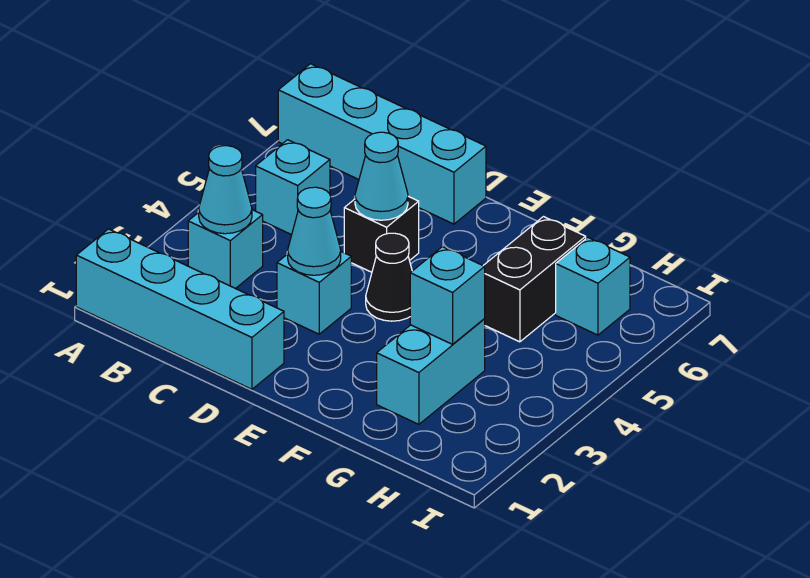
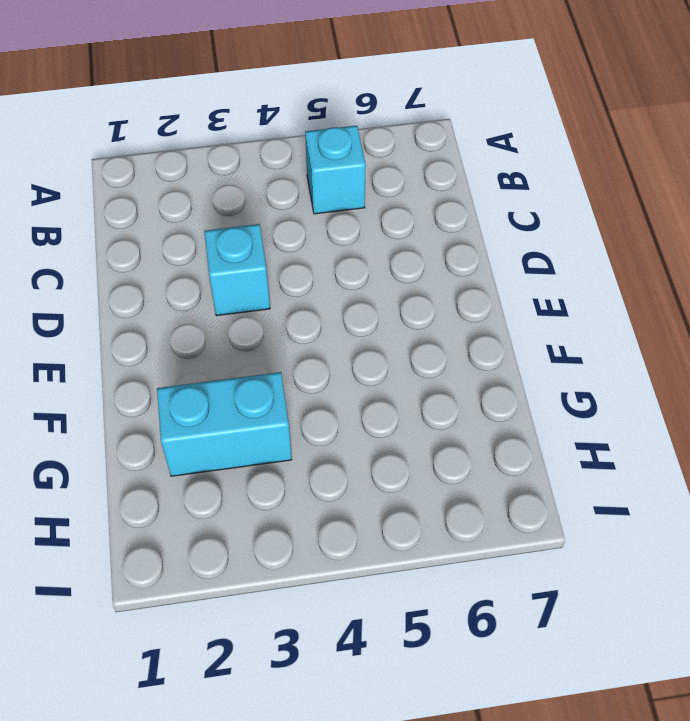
none -> cyan 1x4 brick [76,229,284,389]
none -> cyan 1x4 brick [278,64,486,224]
none -> cyan 1x1 brick [188,210,263,289]

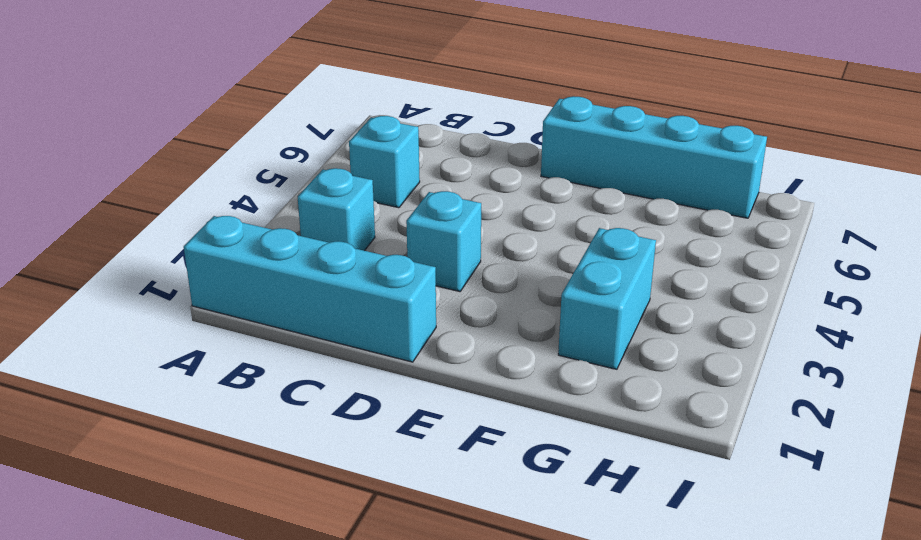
cyan 1x4 brick [541,96,767,218] -> cyan 1x4 brick moved to [278,64,486,224]
none -> black 1x1 brick [344,196,419,272]
none -> black 1x1 cone [366,233,412,321]
none -> black 1x2 brick [483,217,586,342]

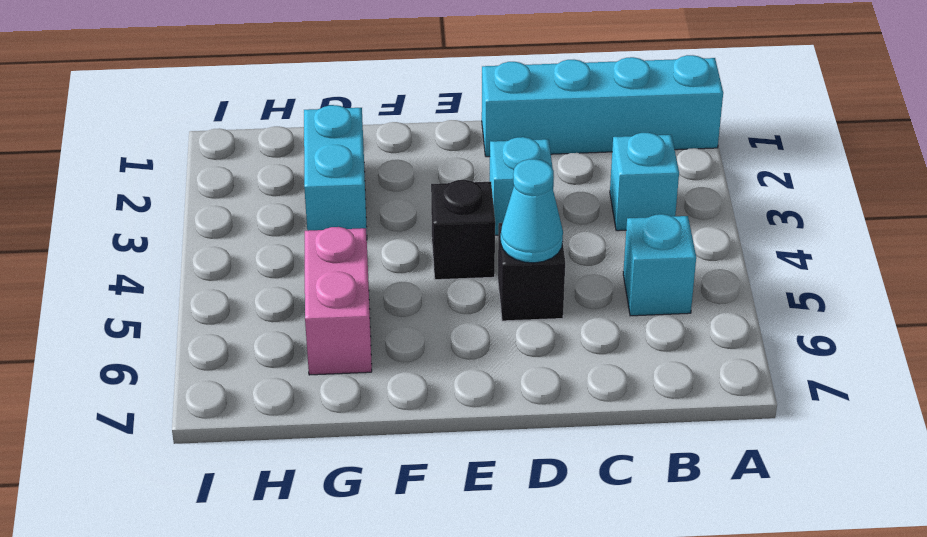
black 1x1 brick [431,180,495,280] -> black 1x1 cone [366,233,412,321]
pink 1x2 brick [305,227,372,375] -> black 1x2 brick [483,217,586,342]
none -> cyan 1x4 brick [278,64,486,224]
none -> cyan 1x1 brick [556,238,630,335]
none -> cyan 1x1 cone [199,146,252,234]

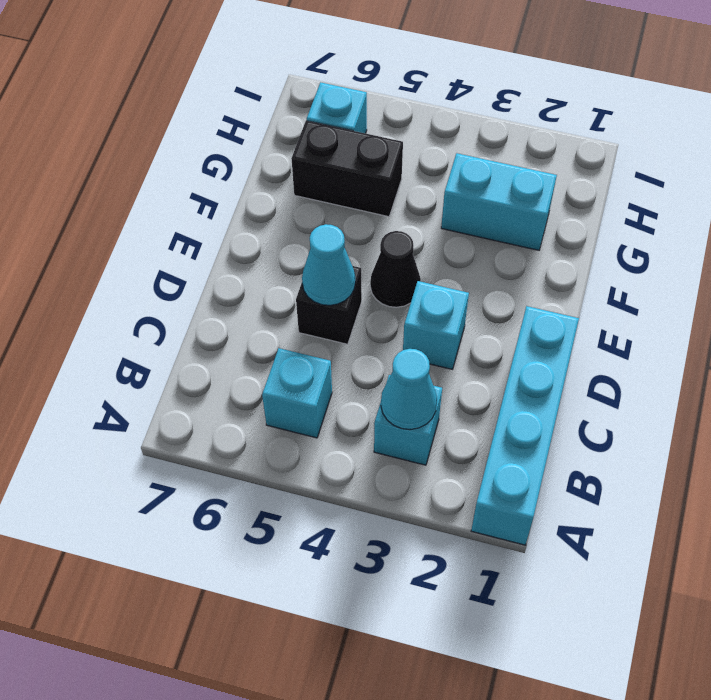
none -> cyan 1x4 brick [278,64,486,224]
none -> cyan 1x1 cone [288,187,341,275]
none -> cyan 1x1 brick [410,247,485,344]

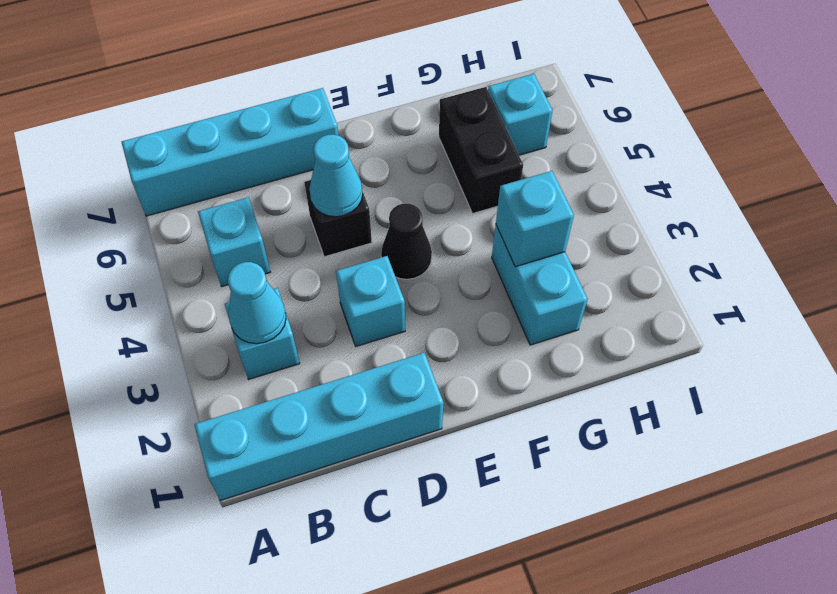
none -> cyan 1x1 cone [288,187,341,275]

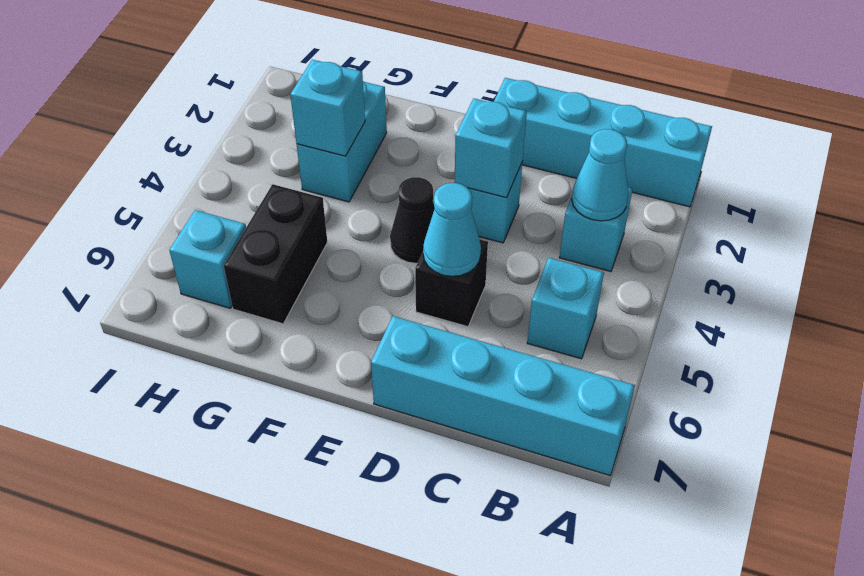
cyan 1x1 brick [455,99,527,198] -> cyan 1x1 cone [288,187,341,275]

